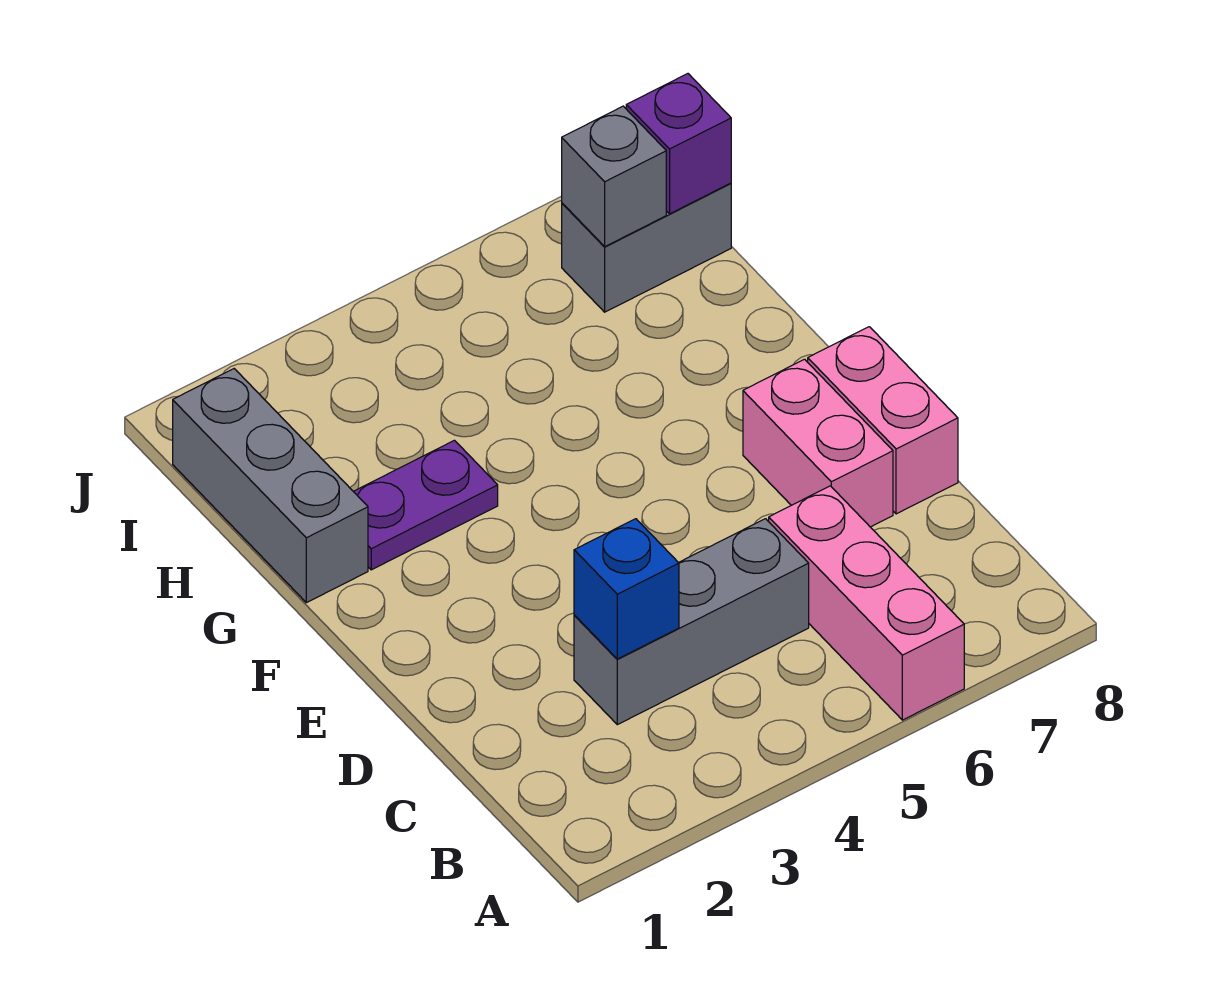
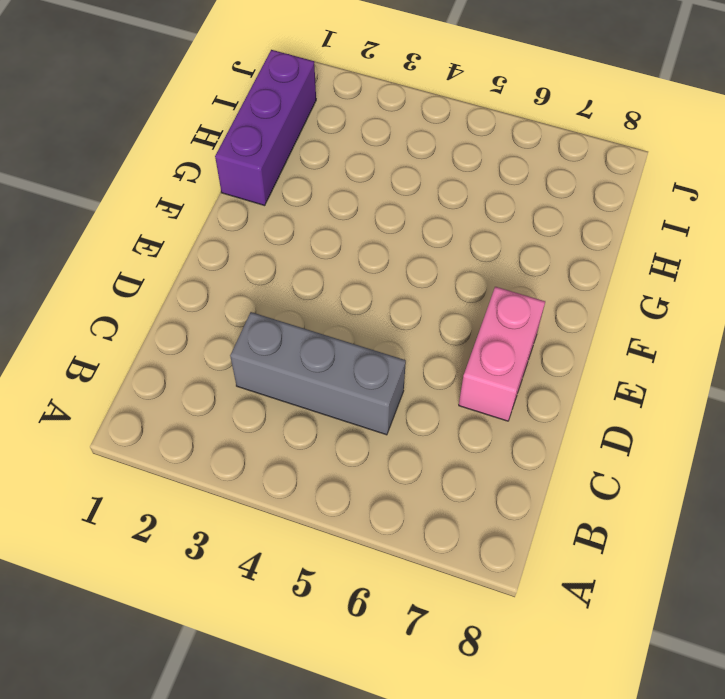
purple 1x3 brick [215,50,316,206] -> grey 1x3 brick [173,369,368,603]
none -> pink 1x3 brick [769,486,964,720]
none -> pink 1x2 brick [808,327,958,514]

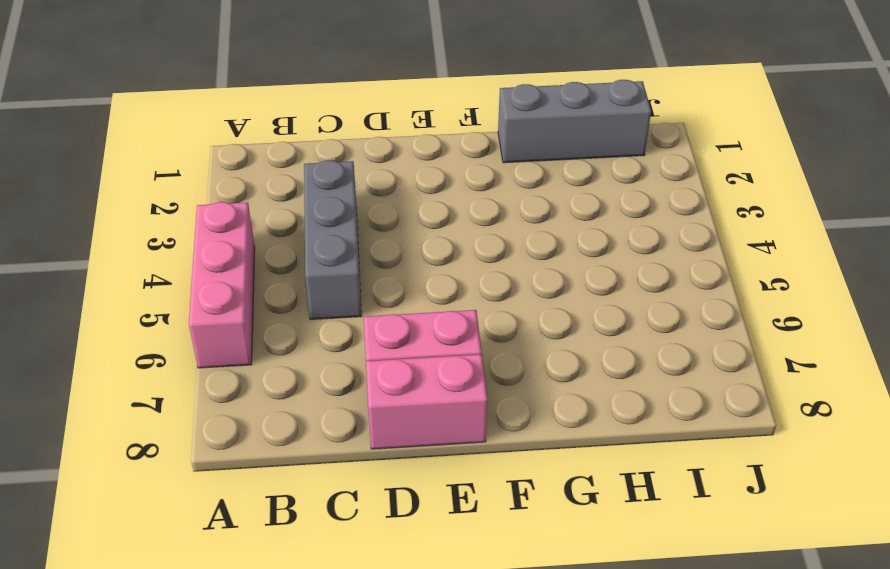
pink 1x3 brick [189,202,255,368] -> pink 1x3 brick turned to [769,486,964,720]
none -> purple 1x2 plate [353,440,498,570]
none -> grey 1x2 brick [562,183,731,312]

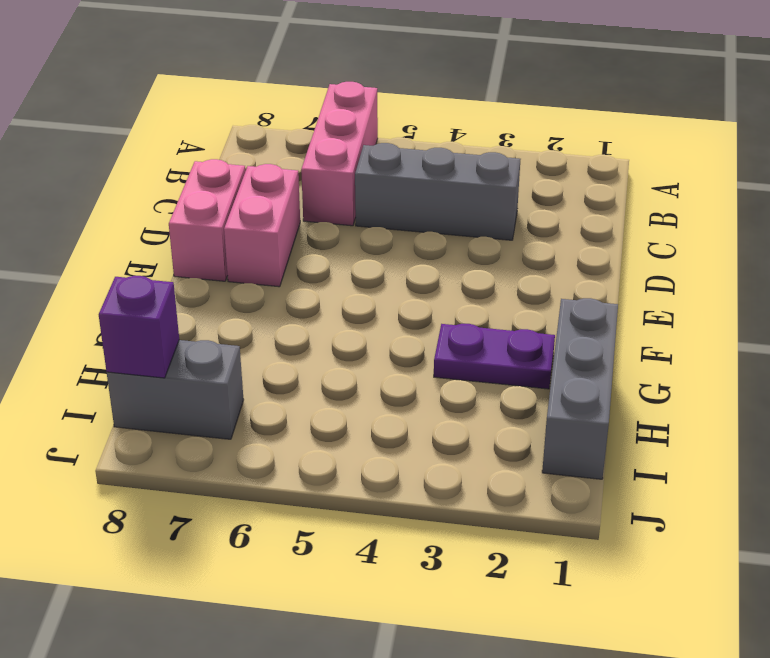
none -> blue 1x1 brick [574,519,679,659]
none -> grey 1x1 brick [562,106,666,246]

